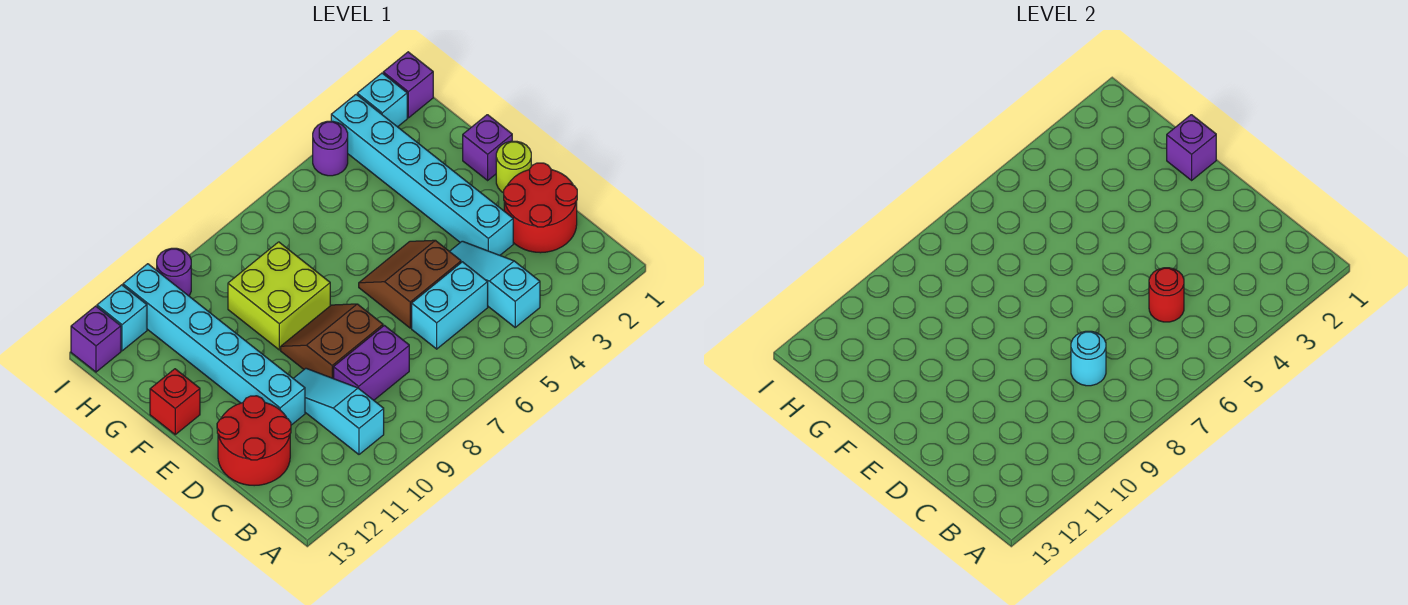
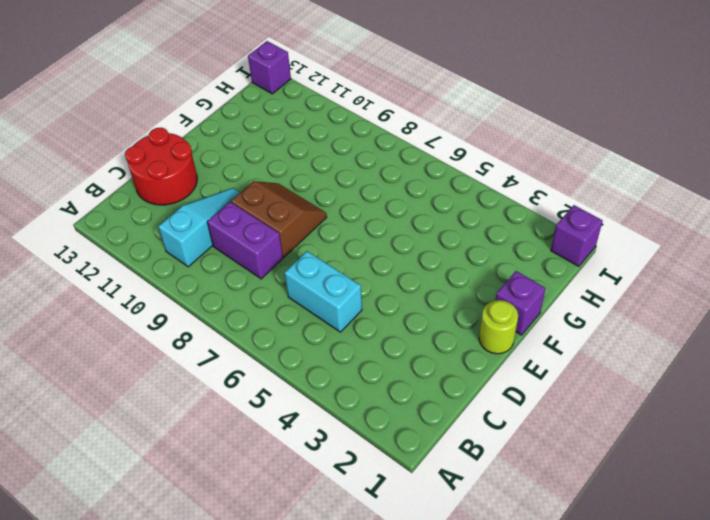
none -> cyan 1x3 slope [450,241,540,327]
none -> red 2x2 round brick [504,163,577,253]
none -> cyan 1x6 brick [331,95,513,255]

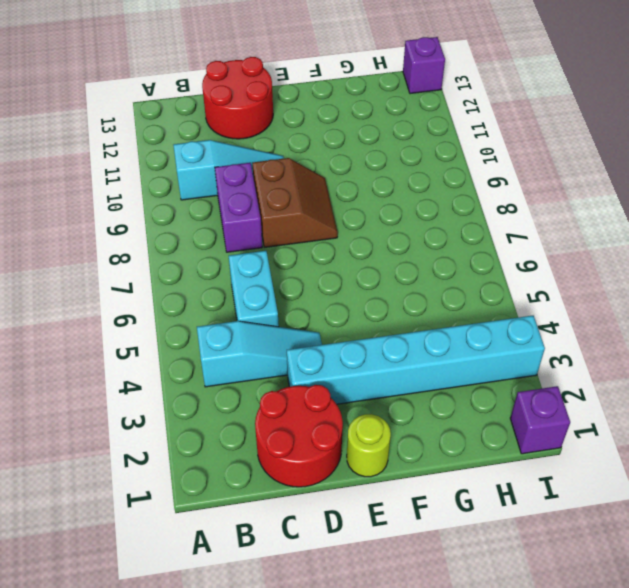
none -> brown 2x2 slope [359,240,461,328]
none -> cyan 1x6 brick [123,264,305,425]
none -> purple 1x1 brick [463,115,512,180]

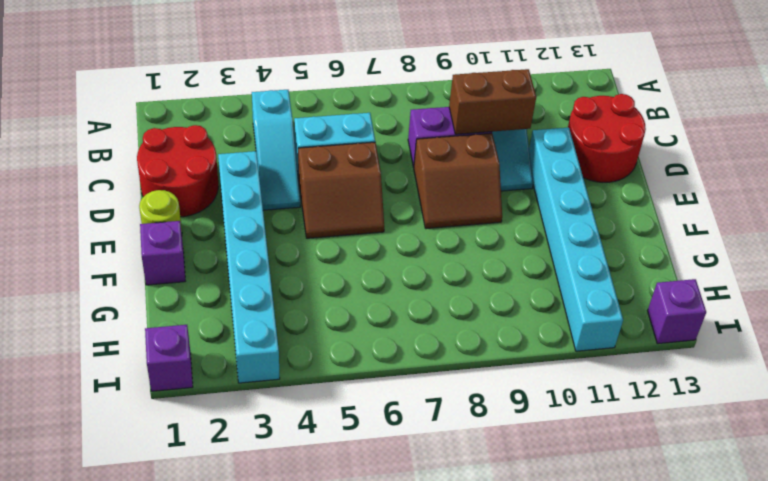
brown 1x2 brick [449,69,536,134] -> none
none -> lime 2x2 brick [228,242,330,350]
none -> red 1x1 brick [150,369,200,434]
none -> cyan 1x1 brick [357,73,407,127]

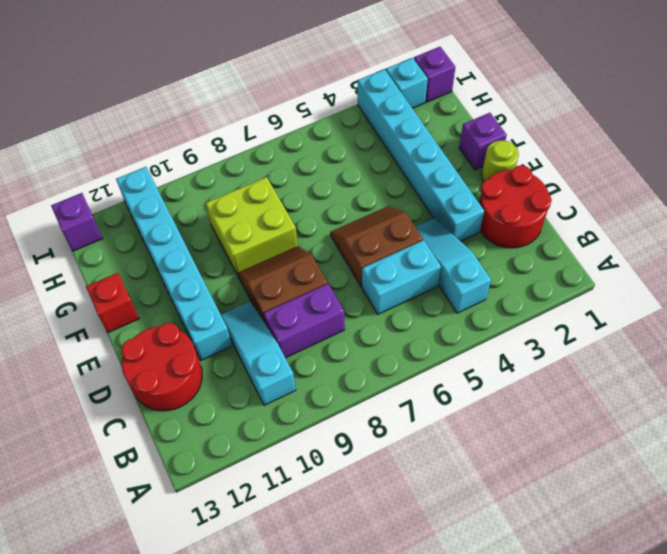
none -> purple 1x1 round brick [313,121,348,176]
none -> purple 1x1 round brick [157,248,191,296]
none -> cyan 1x1 brick [97,285,147,351]

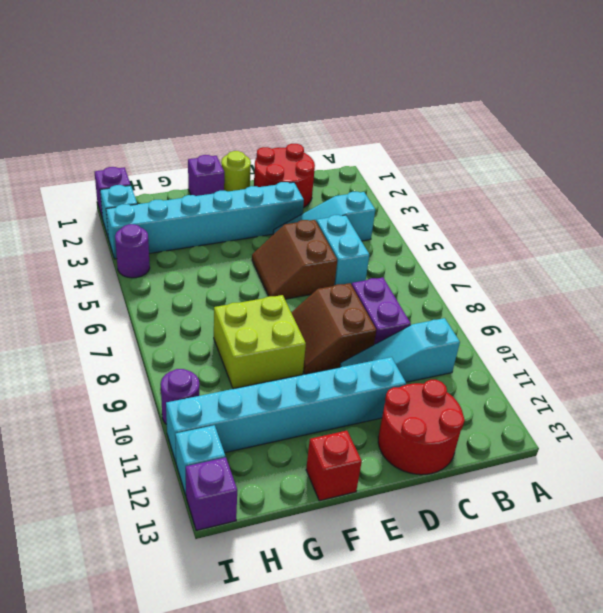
none -> red 1x1 round brick [1149,268,1184,322]
none -> cyan 1x1 round brick [1071,331,1106,386]
none -> purple 1x1 brick [1167,115,1216,180]

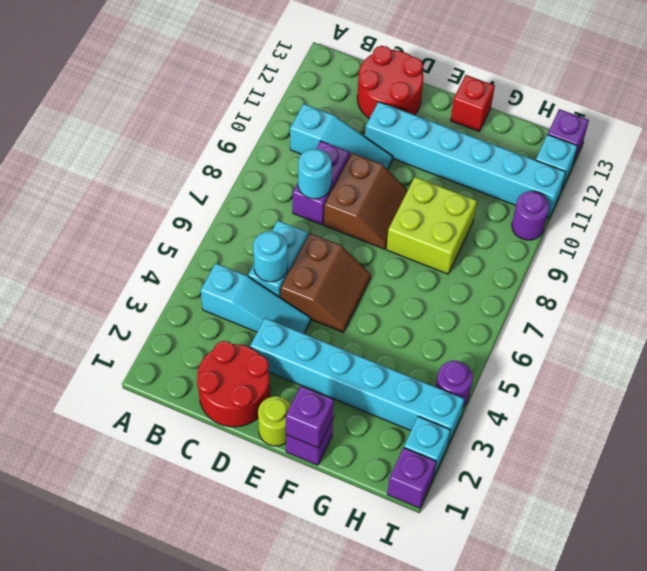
cyan 1x1 round brick [253,231,288,282] -> red 1x1 round brick [1149,268,1184,322]

